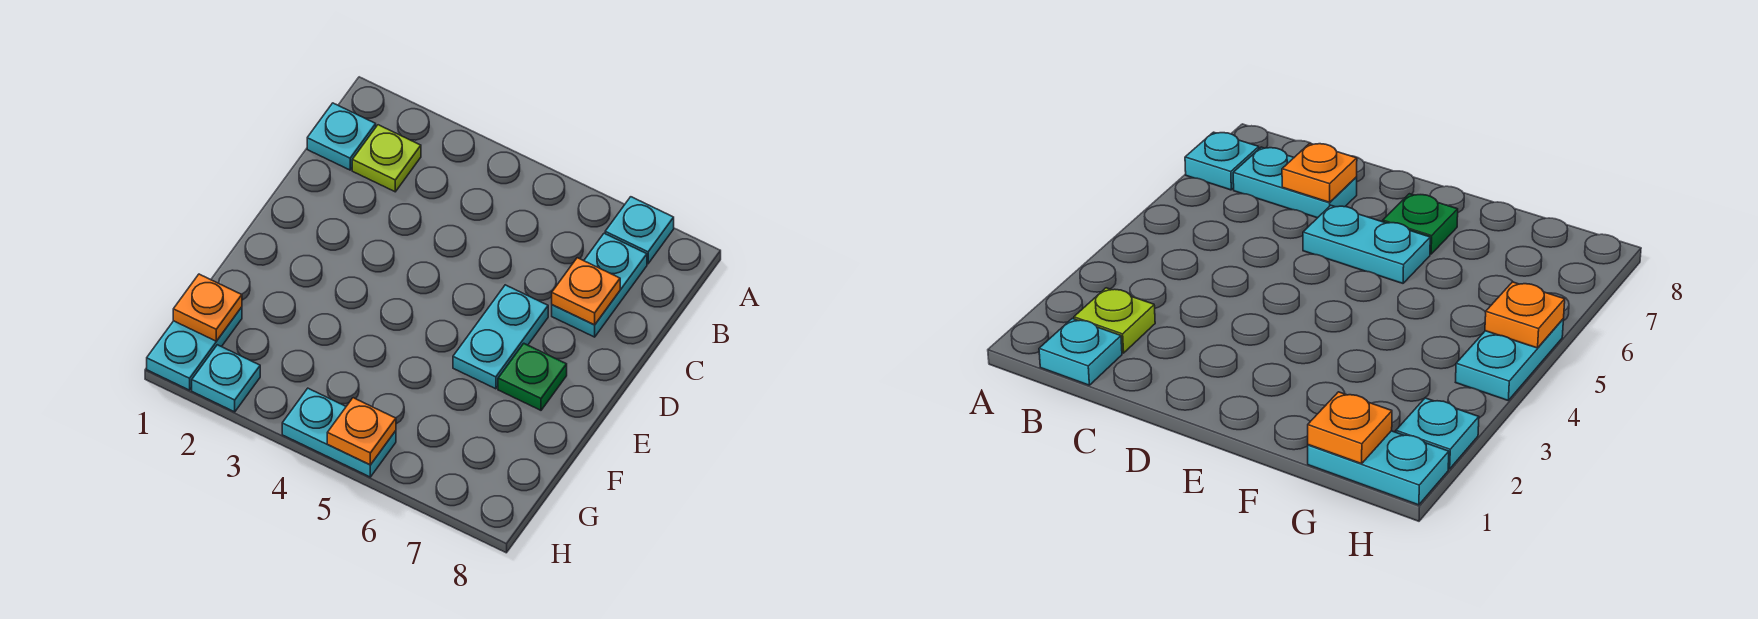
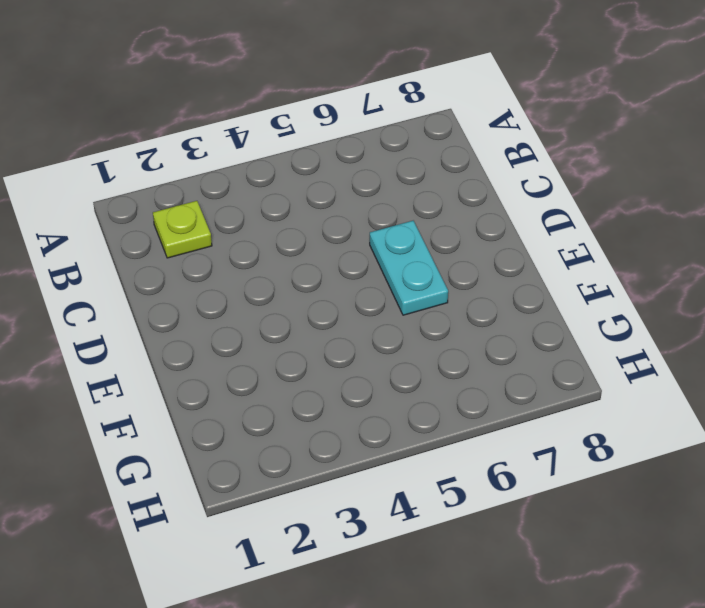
none -> cyan 1x1 plate [605,197,674,264]
none -> cyan 1x1 plate [307,103,376,170]
none -> cyan 1x2 plate [552,233,647,337]

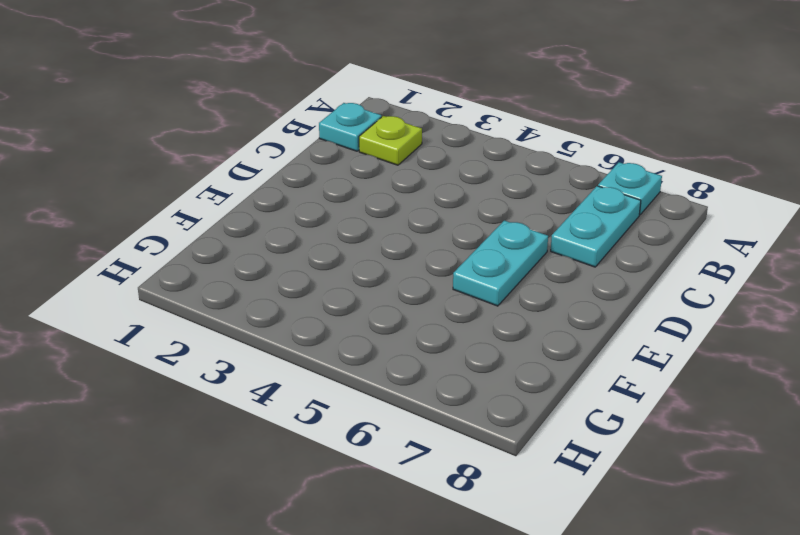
none -> green 1x1 plate [498,343,567,410]
none -> cyan 1x2 plate [147,307,242,390]
none -> cyan 1x1 plate [192,345,260,412]

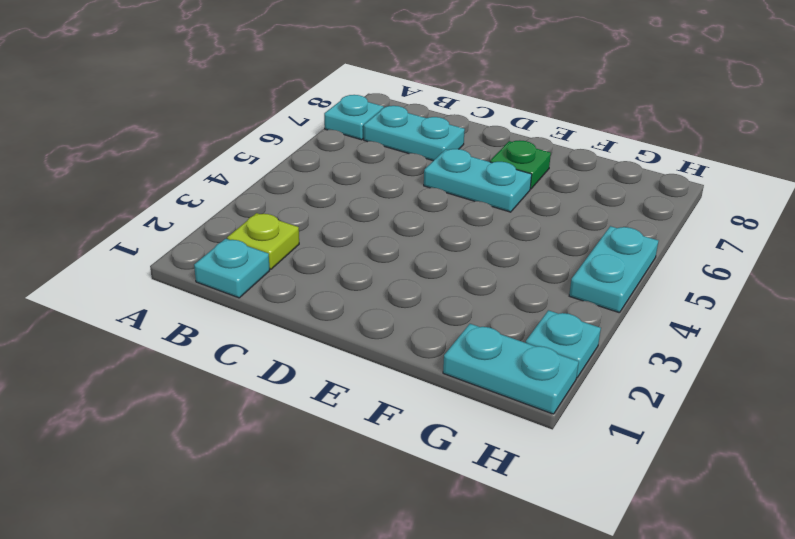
none -> orange 1x1 plate [552,258,620,325]
none -> orange 1x1 plate [173,274,242,341]
none -> orange 1x1 plate [327,398,396,465]

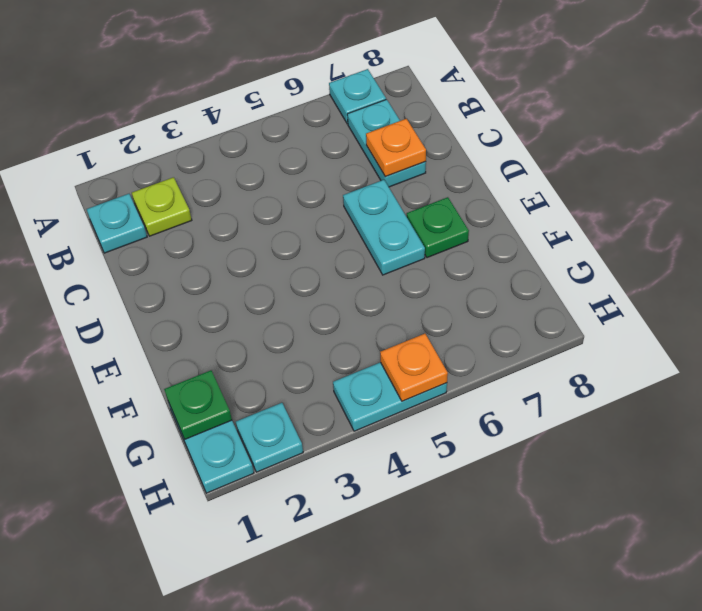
green 1x1 plate [164,370,232,439] -> orange 1x1 plate [173,274,242,341]

